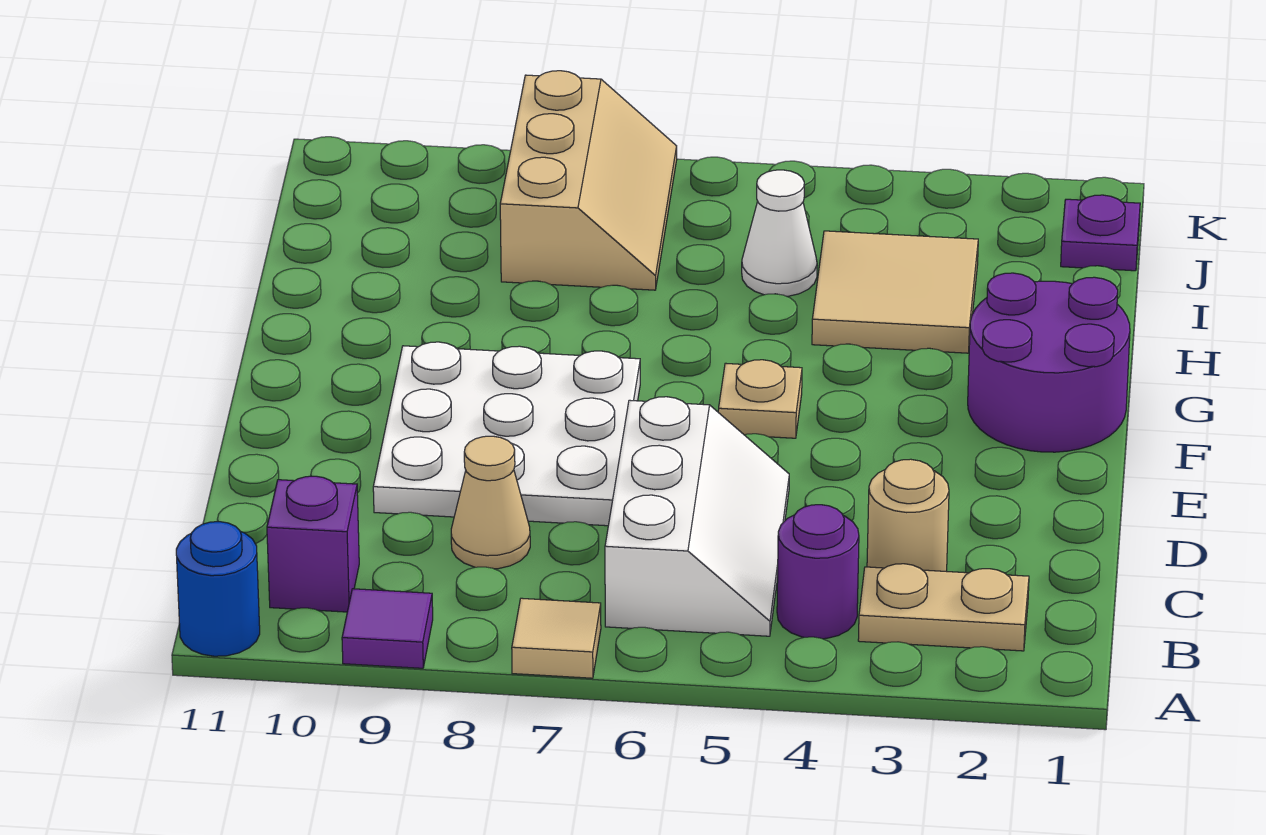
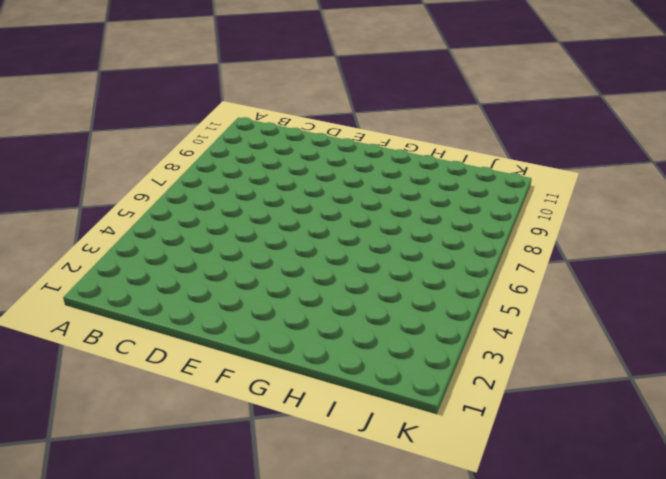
none -> tan 1x1 tile [512,598,601,678]
none -> purple 1x1 tile [342,589,433,668]
none -> blue 1x1 round brick [176,522,260,656]

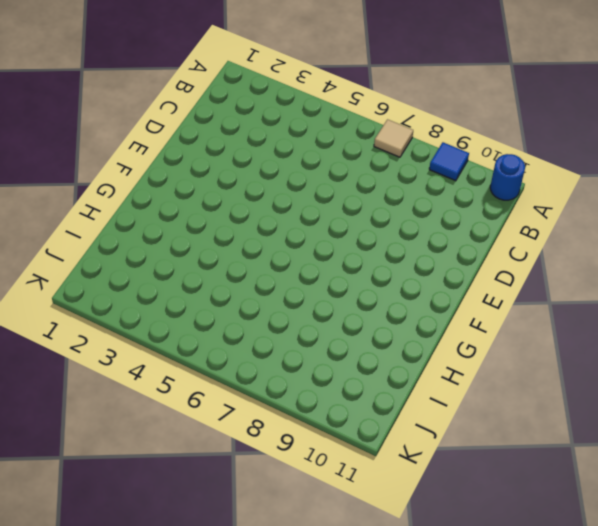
blue 1x1 tile [429,142,469,181] -> purple 1x1 tile [342,589,433,668]
none -> tan 1x2 plate [858,564,1029,651]
none -> purple 1x1 round brick [777,505,859,639]
none -> white 2x3 slope [605,397,789,636]

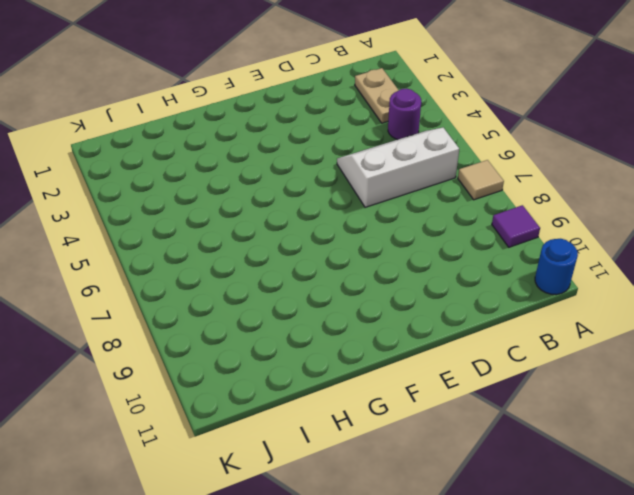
none -> purple 1x1 brick [267,476,359,612]
none -> tan 1x1 round brick [867,459,949,571]
none -> tan 1x1 cone [451,436,530,569]

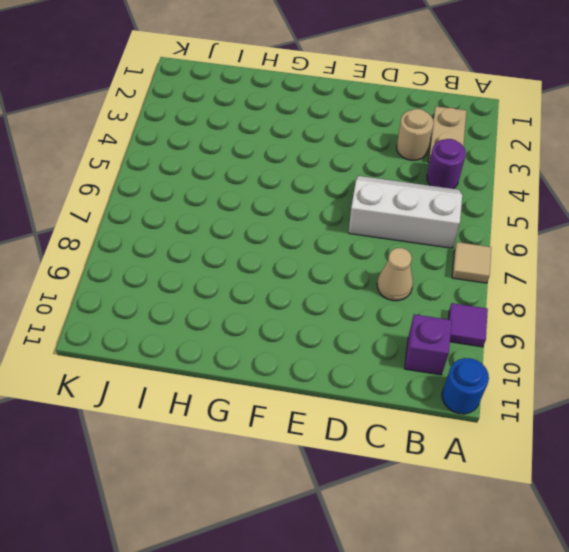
none -> white 3x3 plate [373,342,640,526]
none -> purple 2x2 round brick [968,273,1130,452]
none -> tan 1x1 plate [718,360,802,438]

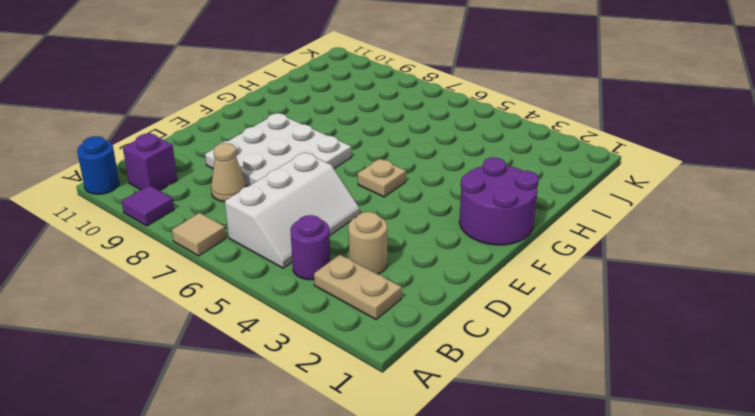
none -> tan 2x2 tile [812,231,978,353]
none -> white 1x1 cone [742,170,817,296]
none -> tan 2x3 slope [500,71,677,290]

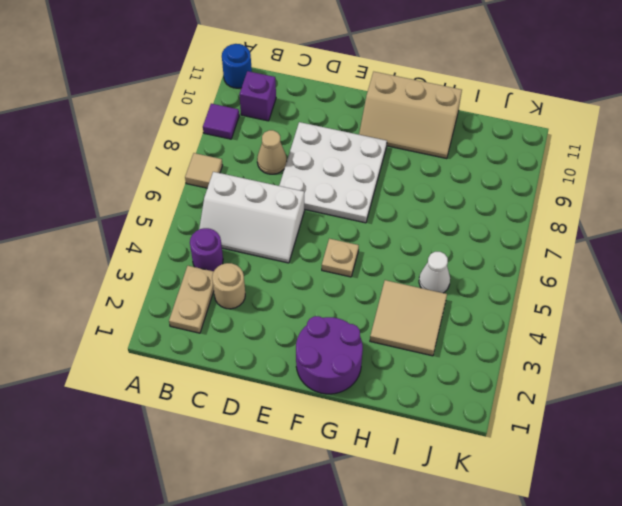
tan 2x3 slope [359,72,462,159] -> tan 2x3 slope moved to [500,71,677,290]
none -> purple 1x1 plate [1061,195,1140,271]

